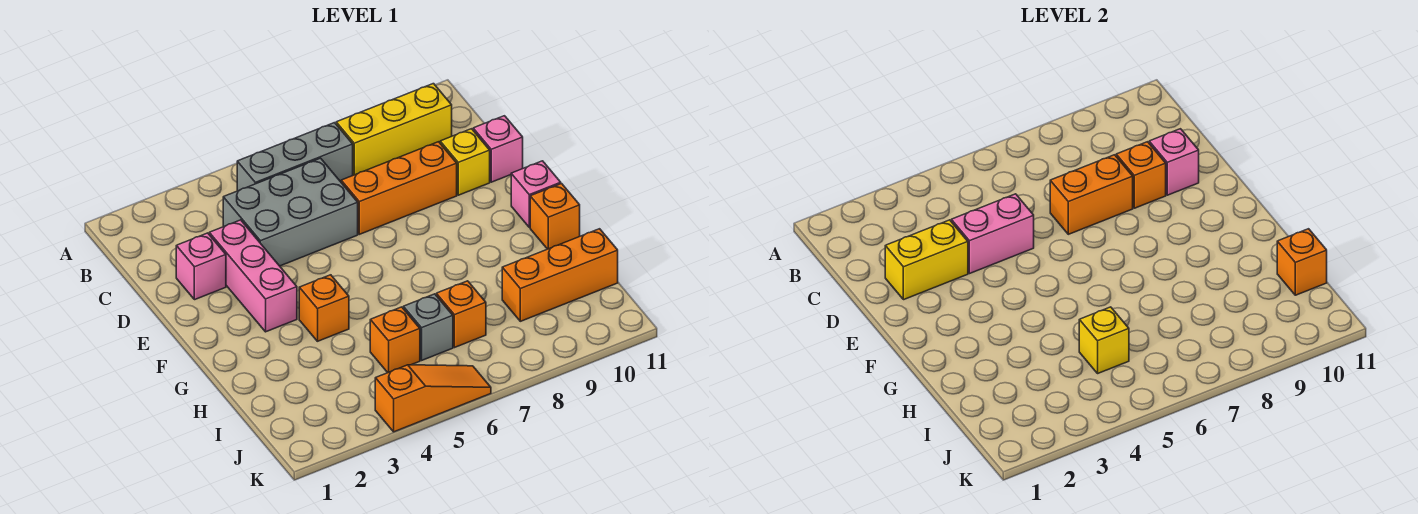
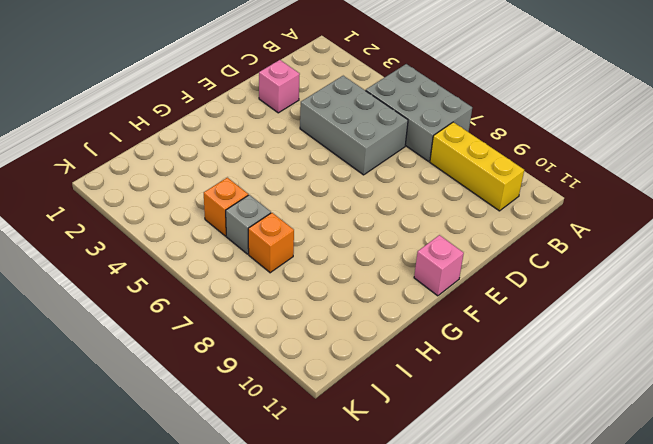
grey 2x3 brick [366,64,472,161] -> grey 1x3 brick [237,123,353,191]
none -> pink 1x3 brick [209,220,297,332]
none -> orange 1x3 brick [341,142,457,234]
none -> yellow 1x1 brick [440,129,490,195]

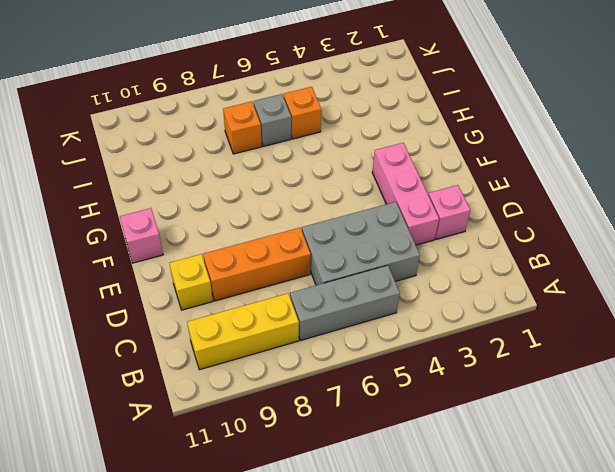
none -> pink 1x1 brick [473,116,523,182]
none -> orange 1x1 brick [299,275,349,341]
none -> orange 1x1 brick [530,184,580,249]

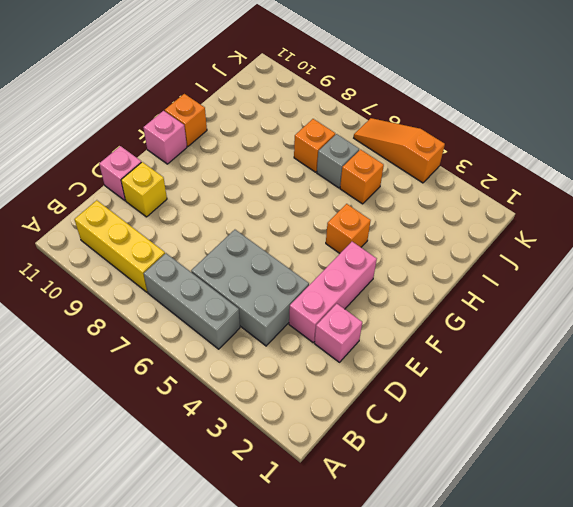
none -> orange 1x3 brick [341,142,457,234]
none -> orange 1x3 brick [502,229,618,321]
none -> yellow 1x2 brick [885,220,968,300]

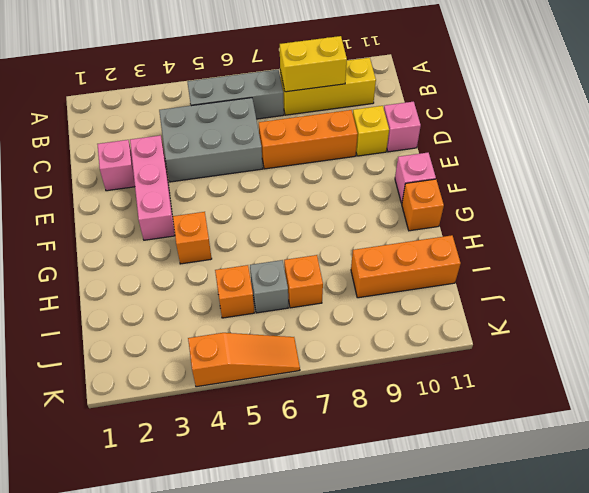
yellow 1x2 brick [280,36,347,92] -> yellow 1x2 brick moved to [885,220,968,300]
none -> pink 1x2 brick [951,194,1034,274]
none -> orange 1x2 brick [1050,155,1133,234]
none -> orange 1x1 brick [1116,142,1166,208]

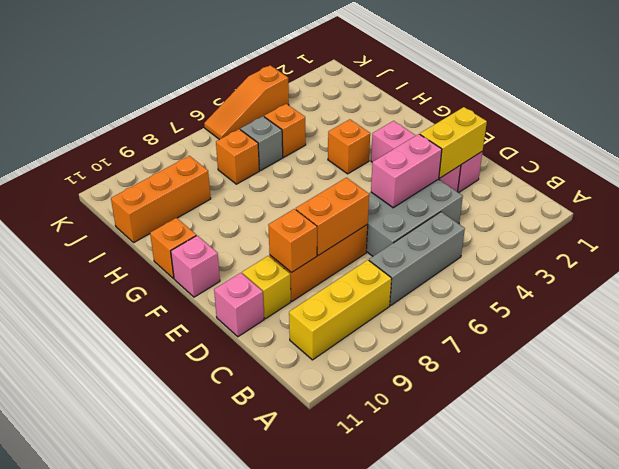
none -> pink 1x1 brick [1149,129,1199,195]
none -> yellow 1x1 brick [1079,307,1129,373]
none -> orange 1x1 brick [1277,229,1327,295]

